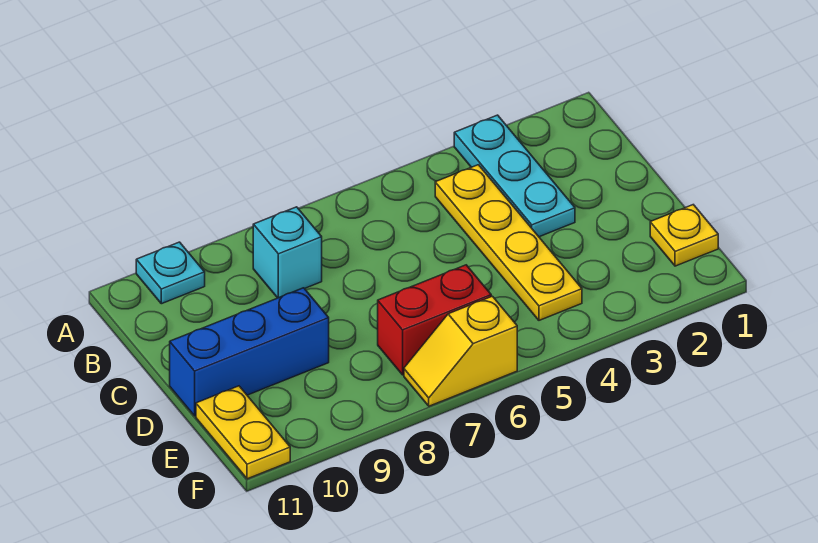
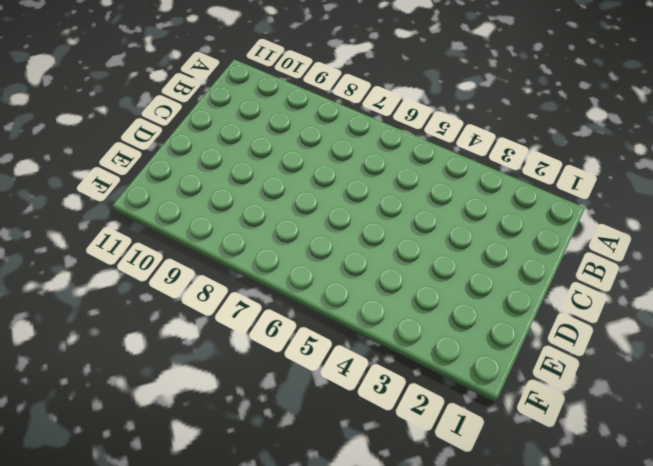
none -> cyan 1x3 plate [454,115,575,237]
none -> cyan 1x1 plate [136,242,205,304]

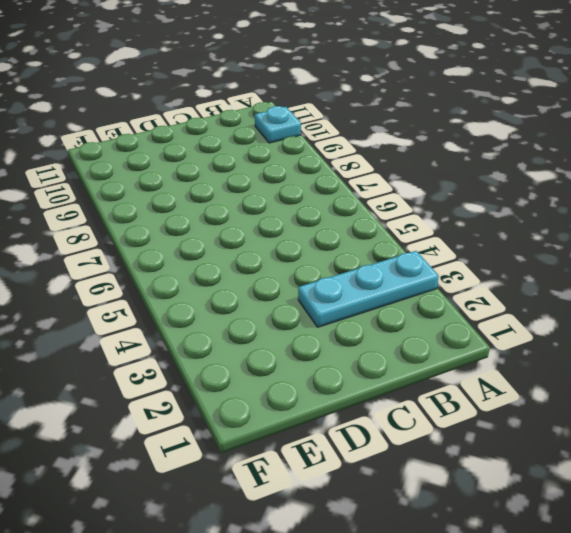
none -> yellow 1x4 plate [435,165,582,320]
none -> cyan 1x1 brick [253,207,322,298]

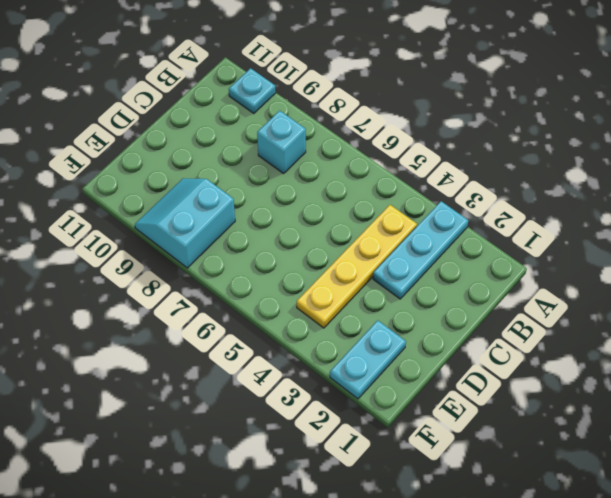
cyan 1x2 plate [330,320,406,399] -> none
cyan 2x2 slope [135,178,235,268] -> none
none -> blue 1x3 brick [170,288,329,416]
none -> yellow 1x1 plate [650,205,718,266]

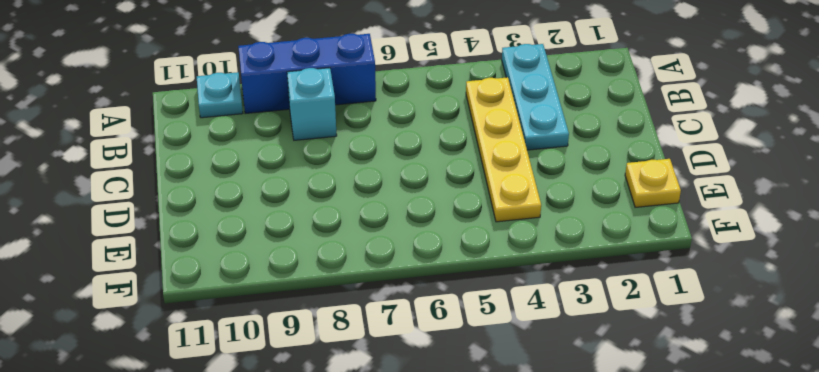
blue 1x3 brick [238,34,376,114] -> blue 1x3 brick moved to [170,288,329,416]
none -> red 1x2 brick [378,265,491,375]
none -> yellow 1x2 plate [196,386,290,479]

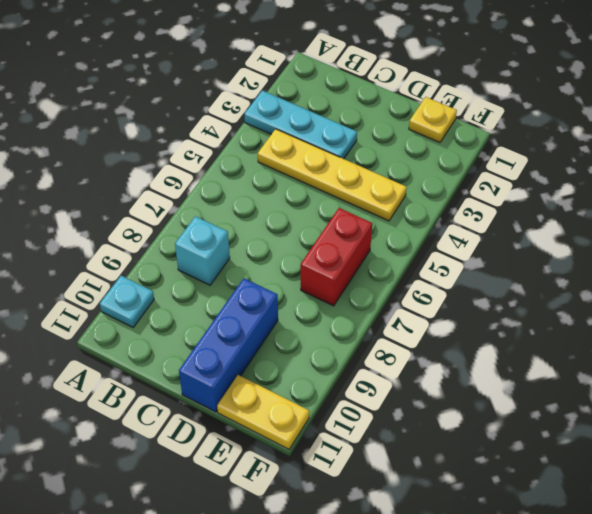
none -> yellow 1x2 slope [404,296,517,406]

